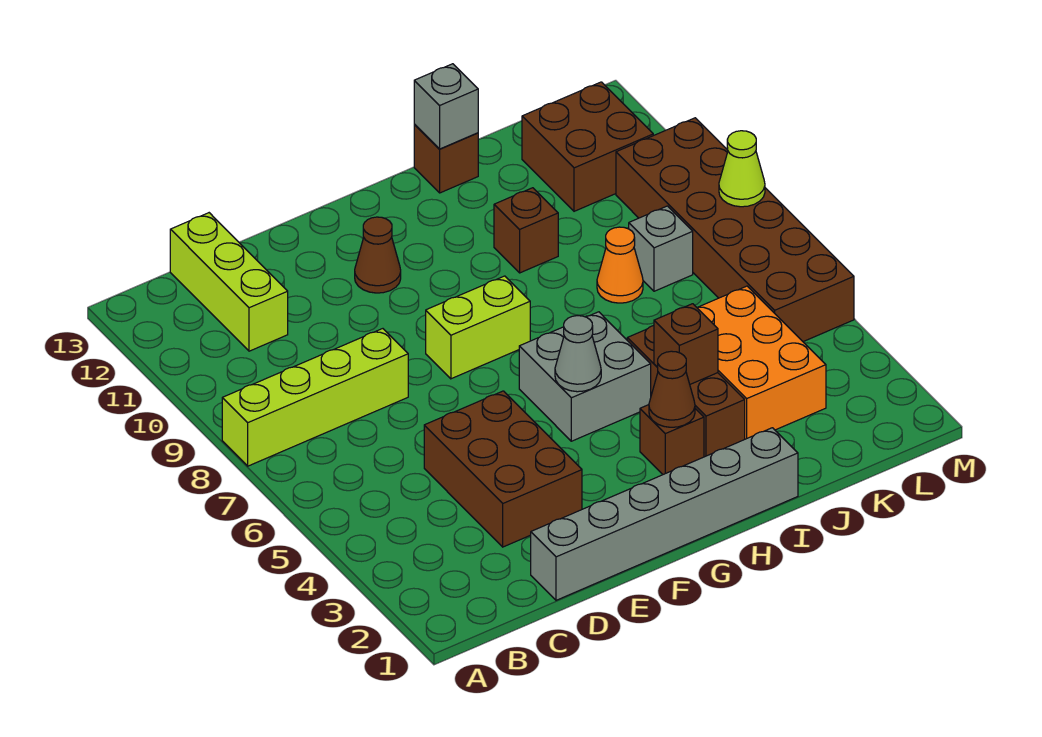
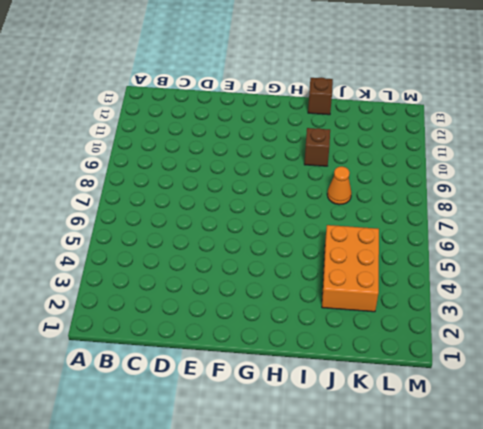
none -> lime 1x4 brick [222,329,408,466]
none -> lime 1x3 brick [170,213,288,351]
none -> grey 1x6 brick [531,428,798,600]

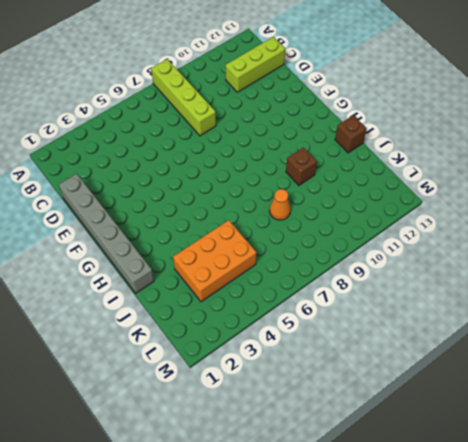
none -> brown 2x3 brick [424,391,582,547]
none -> lime 1x2 brick [426,276,530,379]
none -> brown 1x1 cone [355,217,401,293]

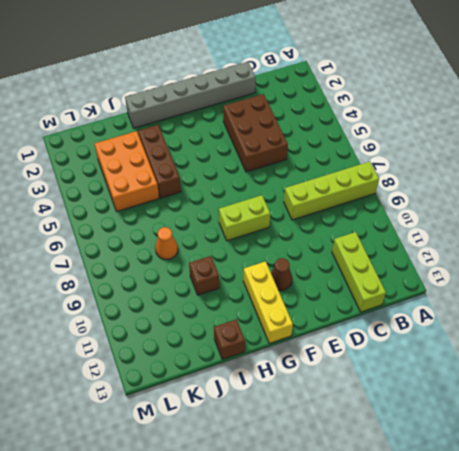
yellow 1x3 brick [243,261,293,343] -> none
none -> grey 2x2 brick [519,312,651,441]
none -> brown 1x1 brick [640,405,704,474]
none -> grey 1x1 brick [629,206,693,291]

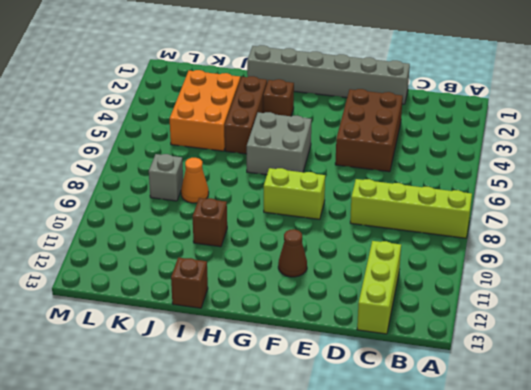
none -> brown 2x2 brick [522,82,653,211]
none -> brown 2x6 brick [616,118,854,342]
none -> grey 1x1 cone [555,316,601,392]

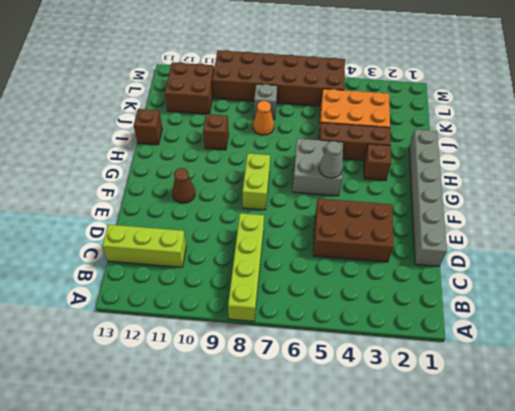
none -> brown 1x1 cone [649,351,695,427]
none -> brown 1x1 brick [654,304,718,384]
none -> grey 1x1 brick [414,64,478,149]

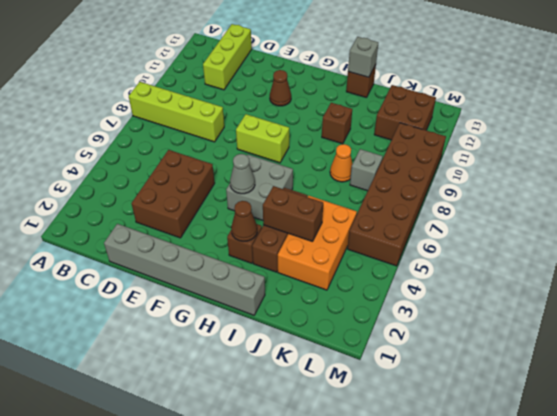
brown 1x2 brick [263,186,323,242] -> brown 1x1 brick [654,304,718,384]
none -> lime 1x1 cone [719,131,765,207]

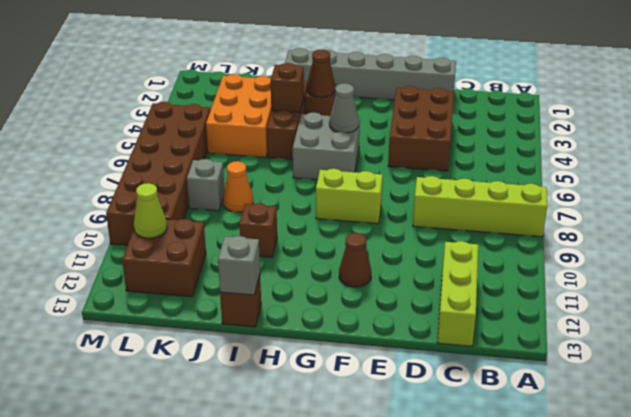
lime 1x1 cone [134,183,167,238] -> lime 1x1 cone moved to [719,131,765,207]

